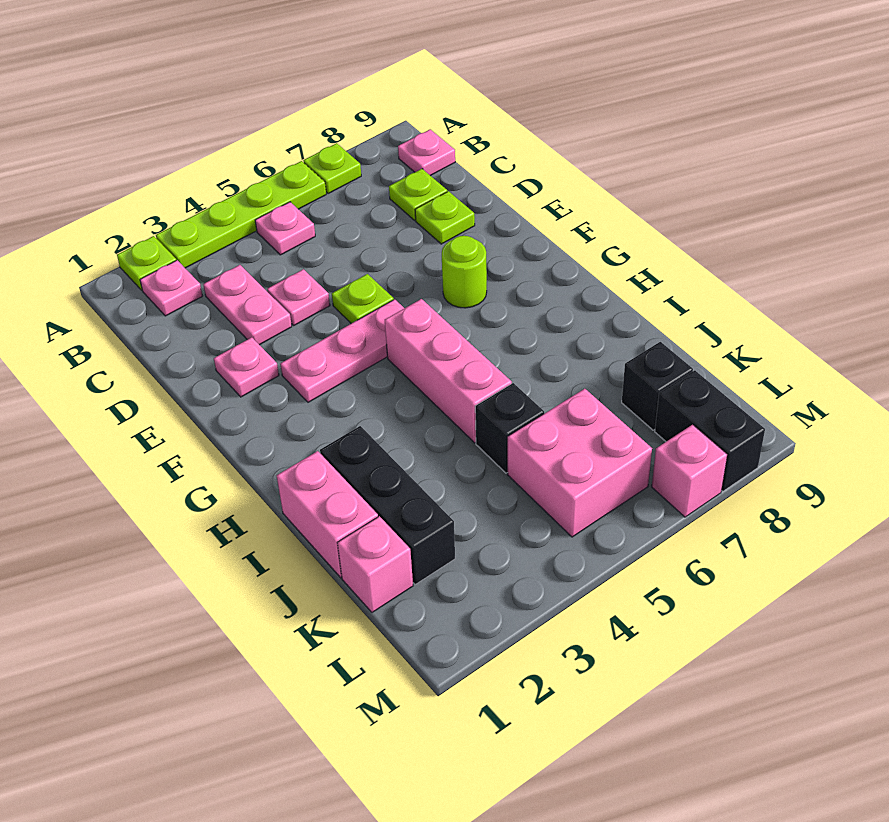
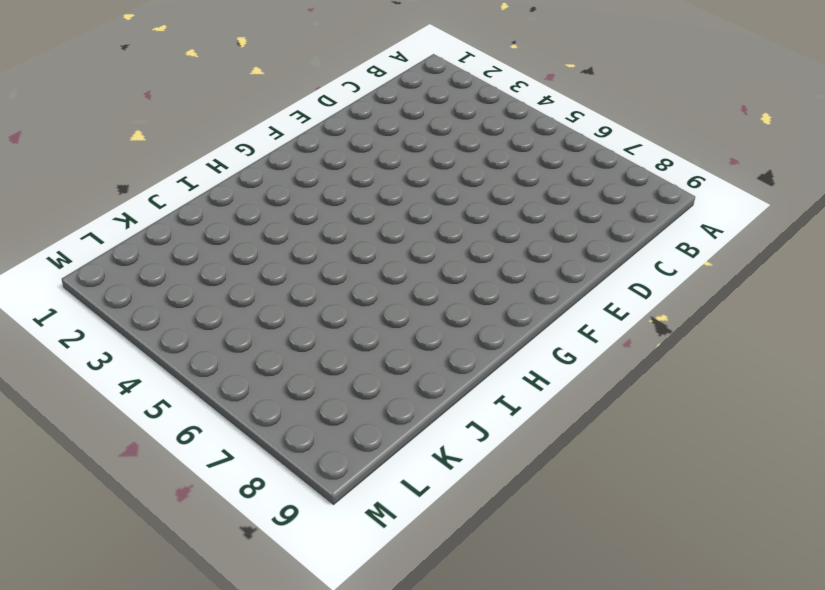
none -> lime 1x1 plate [117,236,176,290]
none -> lime 1x4 plate [156,161,326,268]
none -> lime 1x1 plate [303,143,361,194]

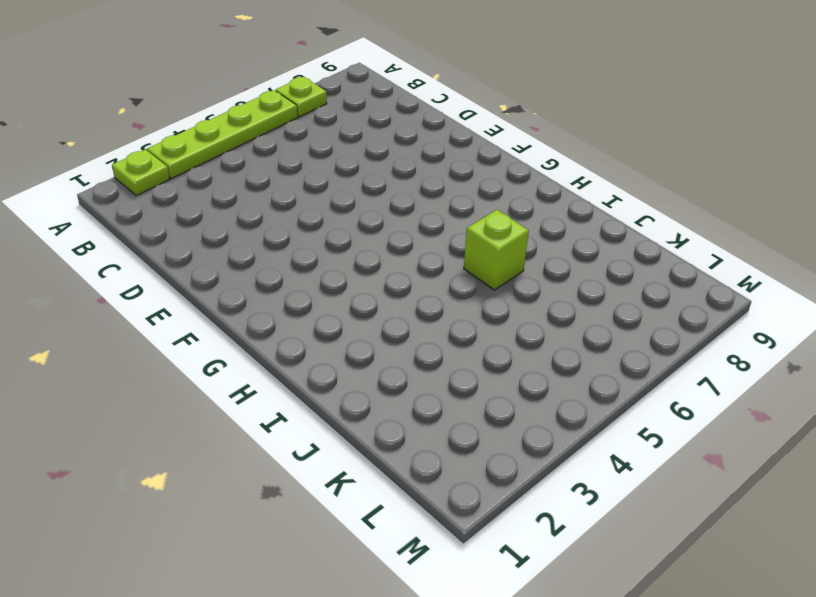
lime 1x1 brick [464,210,529,290] -> none
none -> pink 1x1 plate [140,260,203,316]
none -> pink 1x1 plate [255,202,315,255]
none -> pink 1x1 plate [398,129,455,176]

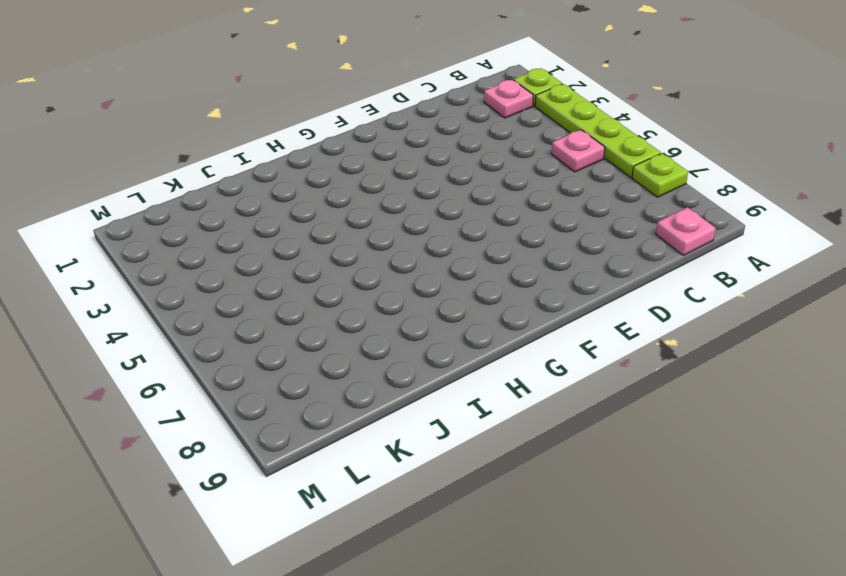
none -> pink 1x2 plate [203,265,292,345]
none -> lime 1x1 plate [389,169,447,220]
none -> pink 1x1 plate [267,269,330,325]

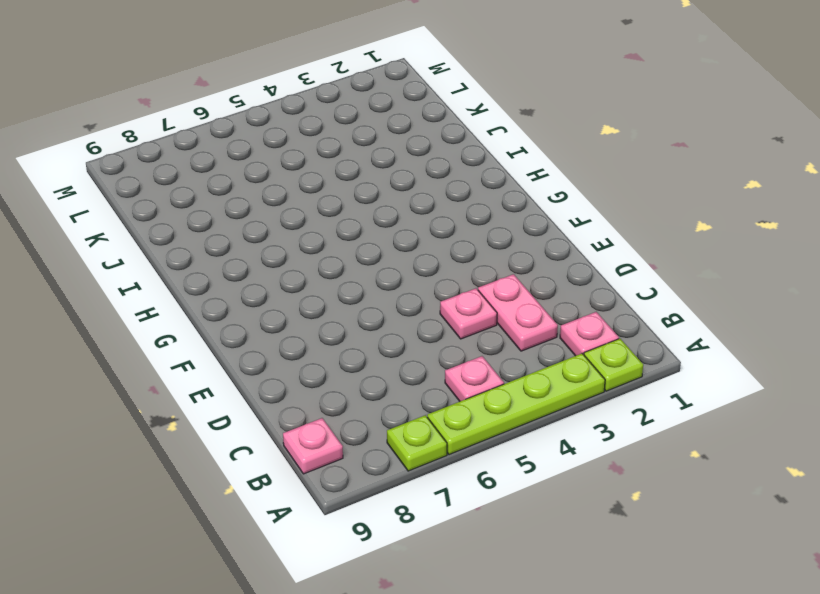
none -> lime 1x1 plate [389,169,447,220]
none -> lime 1x1 plate [415,191,475,244]
none -> pink 1x1 plate [214,337,279,397]

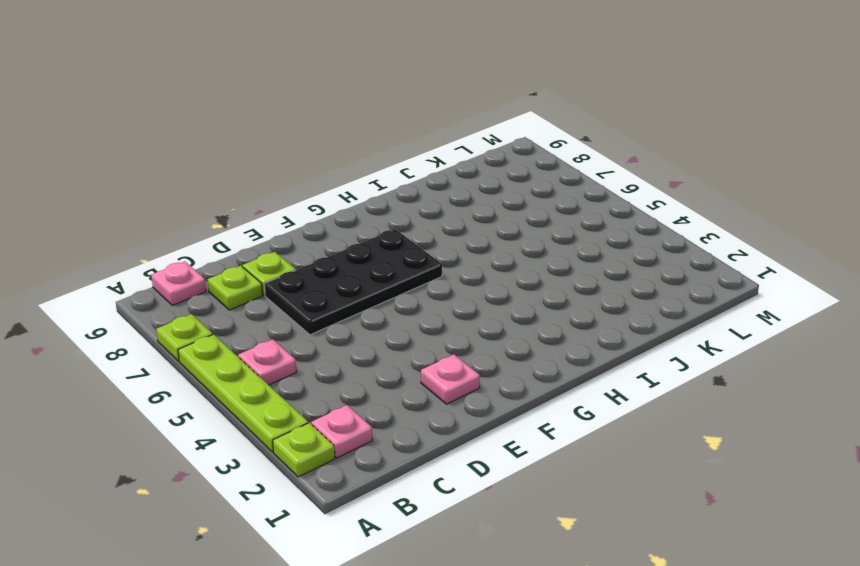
black 2x4 plate [264,229,442,335] -> lime 1x1 round brick [442,236,487,308]
none -> pink 1x2 plate [203,265,292,345]
none -> pink 1x1 plate [267,269,330,325]
none -> lime 1x1 plate [332,274,394,323]

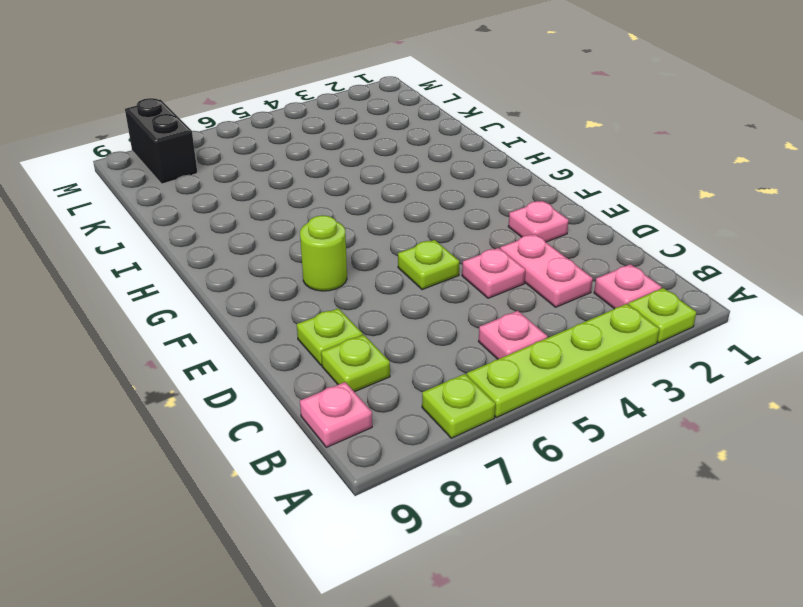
none -> pink 1x3 plate [280,299,404,402]
none -> pink 1x3 brick [385,299,512,443]
none -> pink 1x2 brick [277,451,378,578]

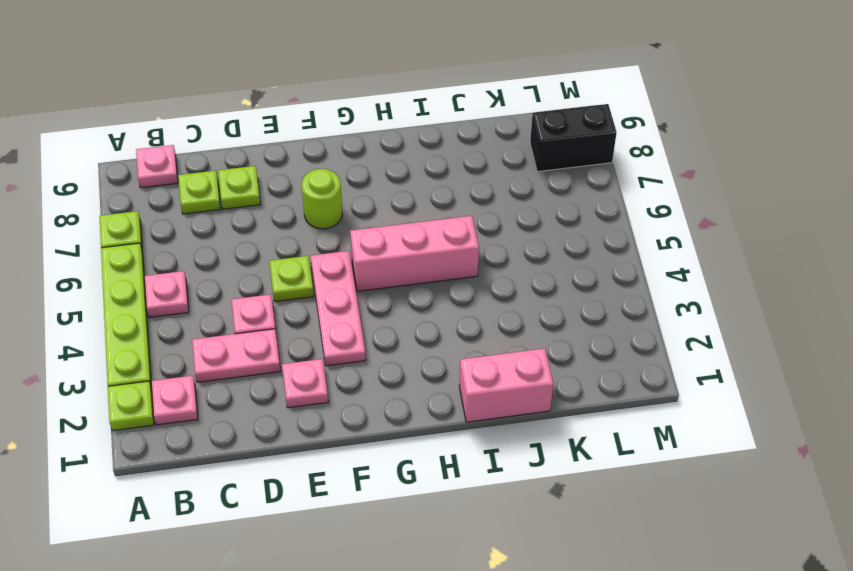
none -> black 1x3 brick [320,426,455,585]
none -> black 1x1 brick [475,383,544,473]
none -> pink 1x1 brick [338,516,413,612]

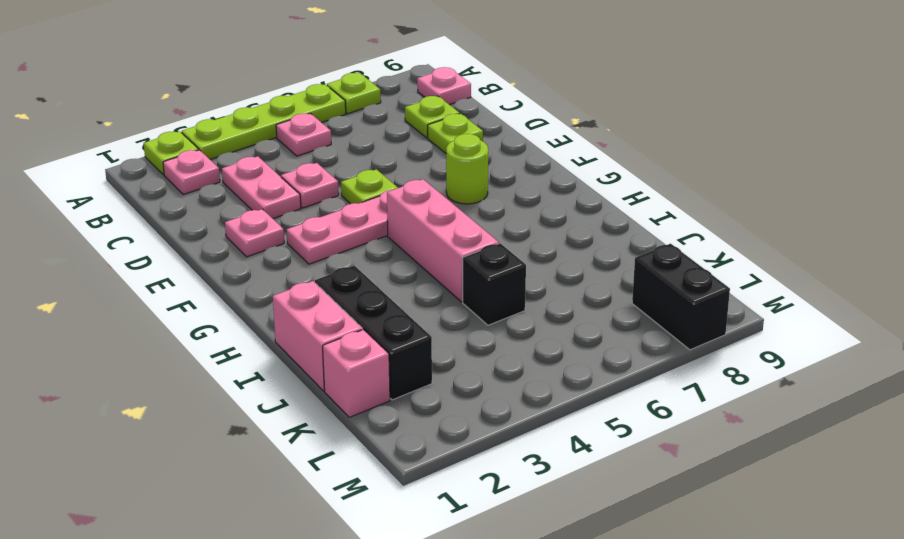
none -> pink 2x2 brick [508,389,652,537]
none -> black 1x1 brick [622,342,693,430]
none -> pink 1x1 brick [652,425,727,517]

